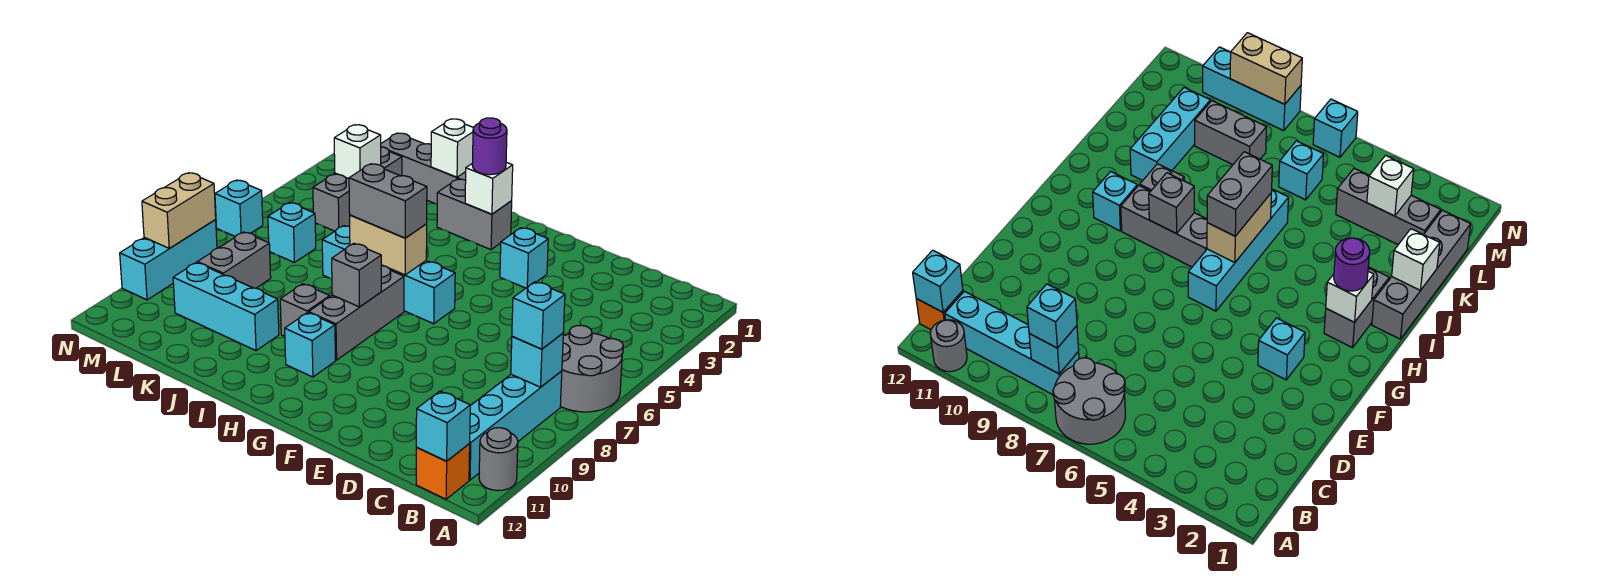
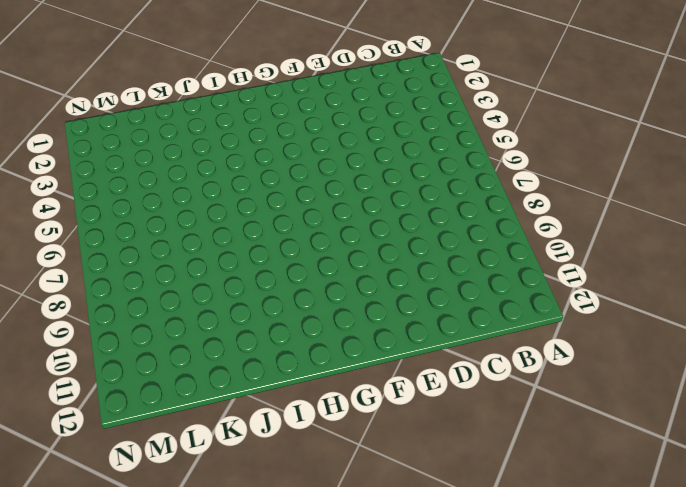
none -> grey 2x2 round brick [560,325,623,412]
none -> grey 1x1 round brick [479,428,518,491]
none -> cyan 1x4 brick [469,371,562,480]

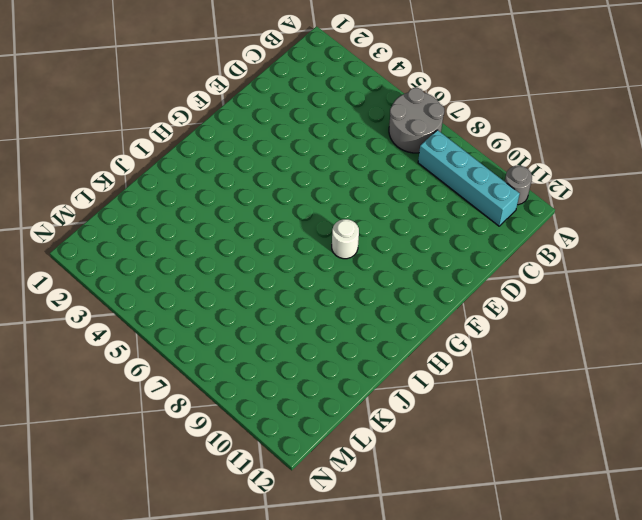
white 1x1 round brick [332,219,359,259] -> none
none -> orange 1x1 brick [416,444,470,499]
none -> cyan 1x1 brick [500,228,548,288]
none -> cyan 1x4 brick [322,226,455,324]

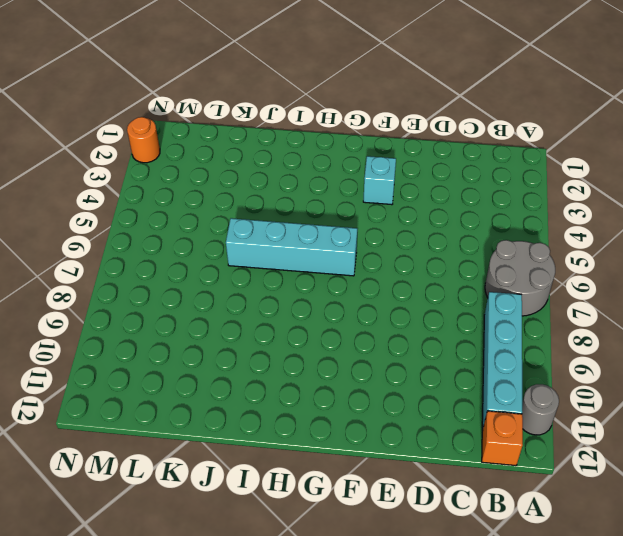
orange 1x1 round brick [127,117,160,163] -> none
none -> grey 1x2 brick [437,179,512,250]
none -> grey 1x3 brick [309,265,404,360]
none -> cyan 1x1 brick [285,312,335,377]

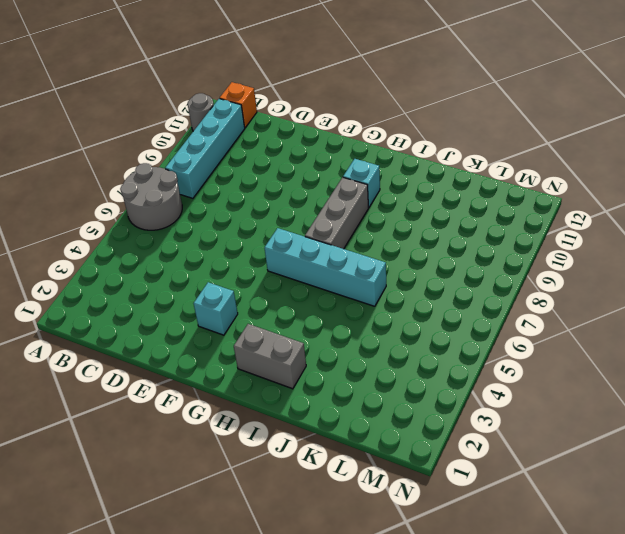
none -> grey 1x4 brick [381,133,466,204]
none -> grey 1x1 brick [280,284,330,336]
none -> cyan 1x3 brick [173,262,279,351]

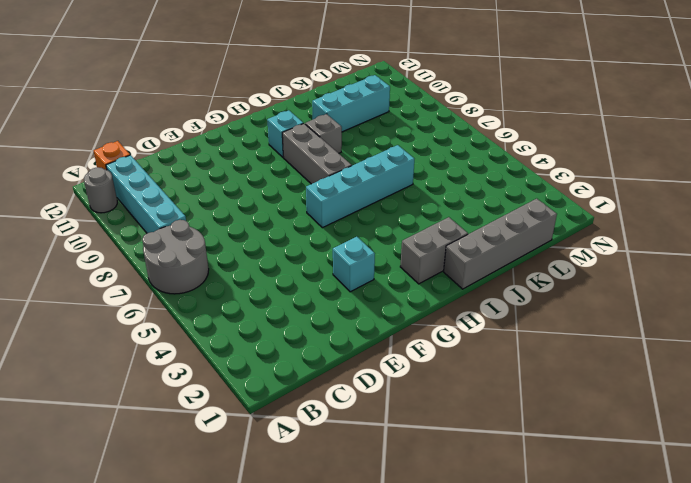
none -> grey 1x3 brick [313,147,402,231]
none -> cyan 1x1 brick [268,203,316,262]
none -> grey 1x2 brick [197,232,271,288]

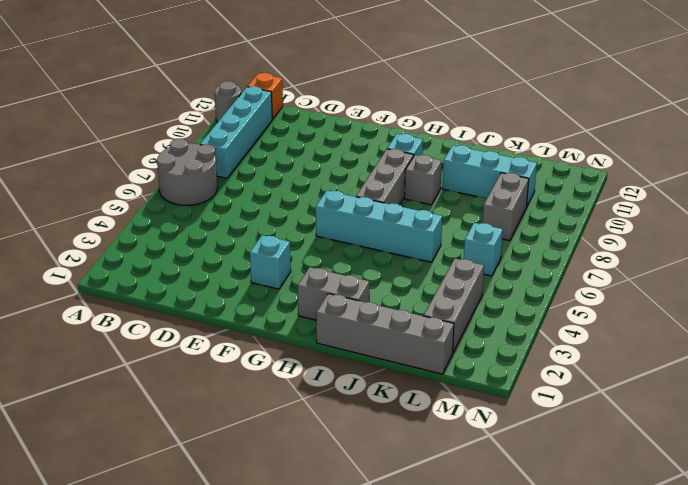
none -> cyan 1x1 brick [215,180,263,236]
none -> cyan 1x3 brick [120,220,217,300]
none -> cyan 1x1 brick [511,333,563,387]

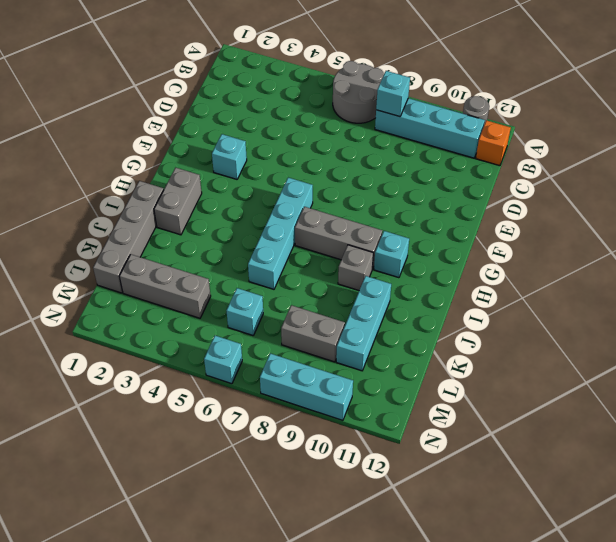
none -> cyan 1x1 brick [416,391,470,461]
none -> white 1x1 brick [465,162,513,214]
none -> tan 1x2 brick [349,215,427,275]

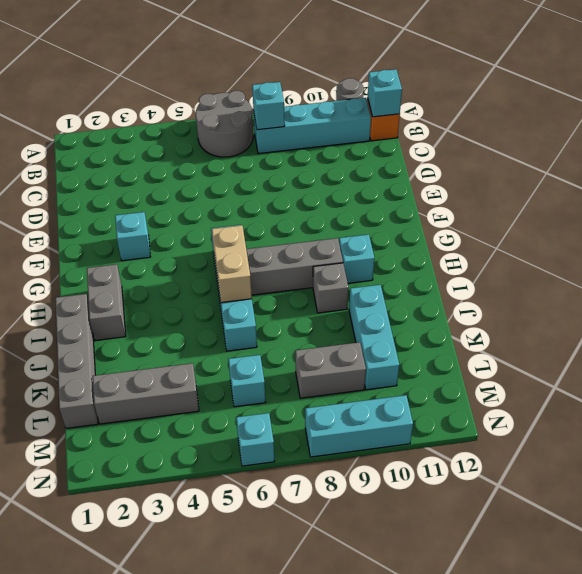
none -> white 1x1 brick [465,162,513,214]
none -> grey 1x1 brick [332,243,381,307]
none -> white 1x1 brick [431,119,474,177]

